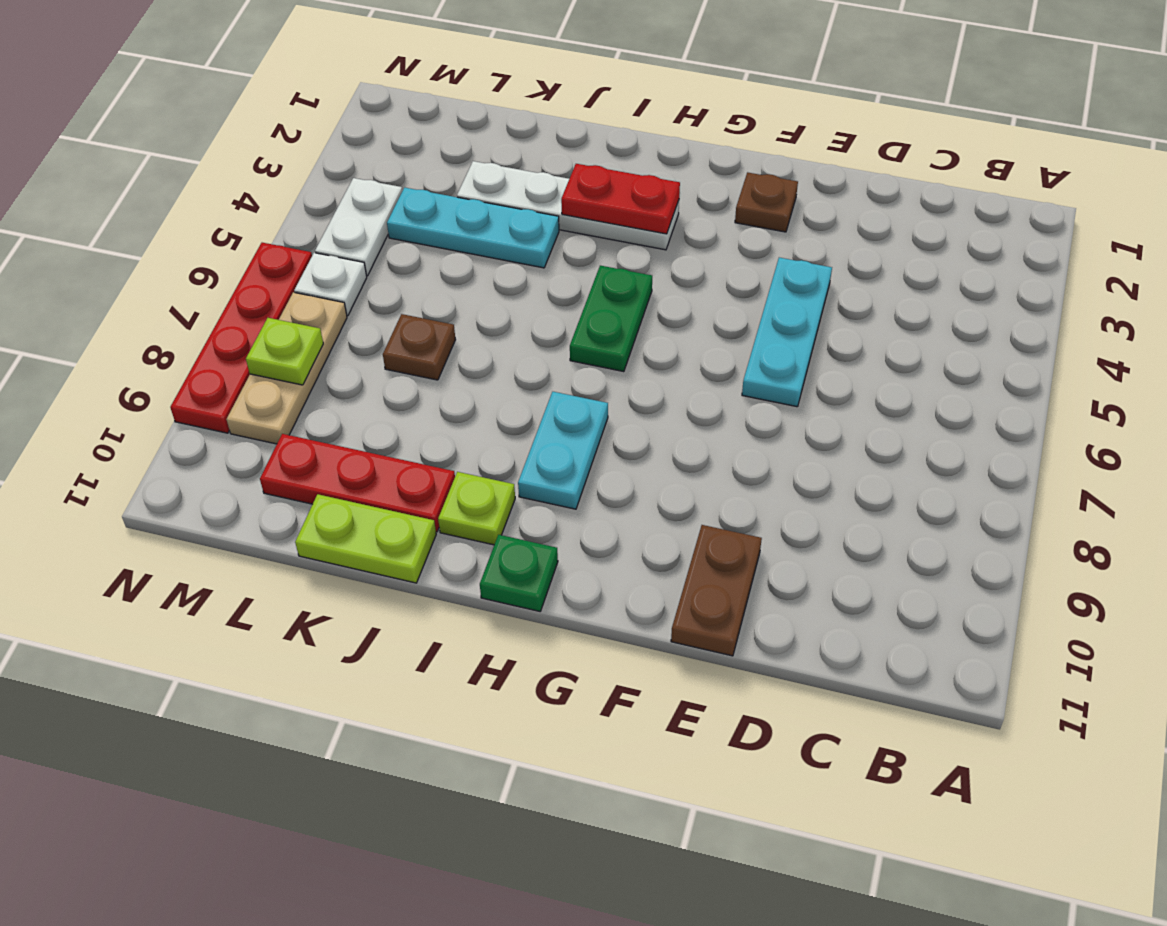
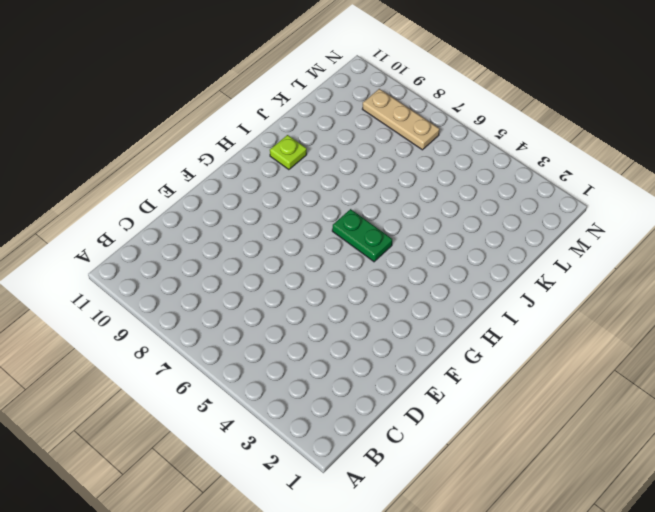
none -> cyan 1x3 plate [742,258,832,407]
none -> brown 1x2 plate [671,525,762,656]
none -> brown 1x1 plate [735,172,798,232]

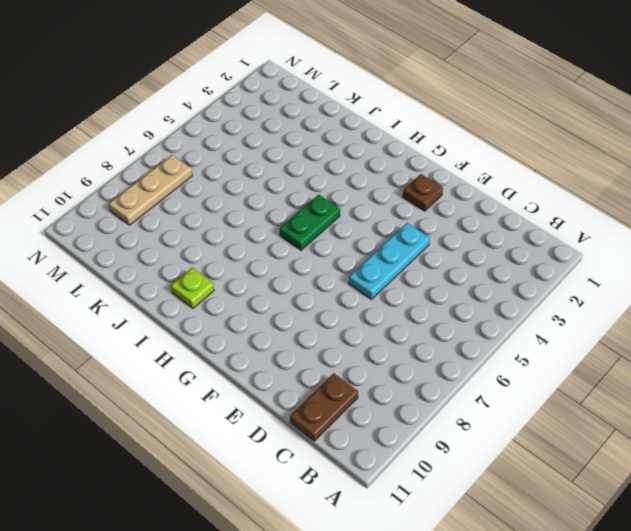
brown 1x2 plate [290,373,358,441] -> brown 1x2 plate moved to [671,525,762,656]
none -> white 1x4 plate [457,161,679,250]
none -> cyan 1x2 plate [518,392,608,509]
none -> green 1x1 plate [480,535,558,611]

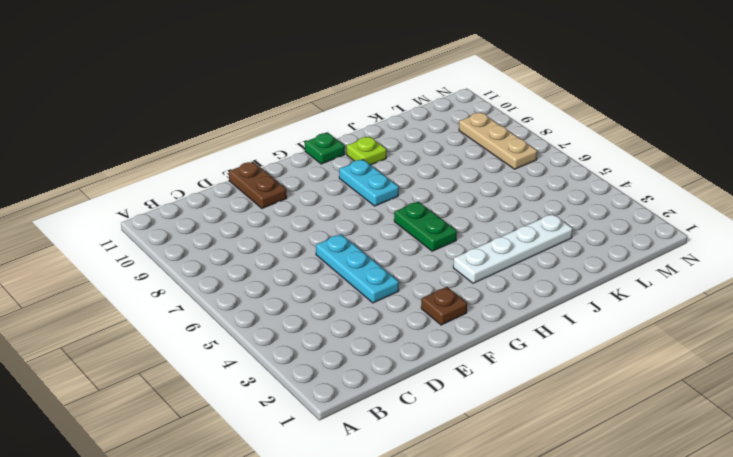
none -> cyan 1x3 plate [387,187,559,268]
none -> red 1x3 plate [260,434,455,532]
none -> lime 1x2 plate [295,494,436,583]

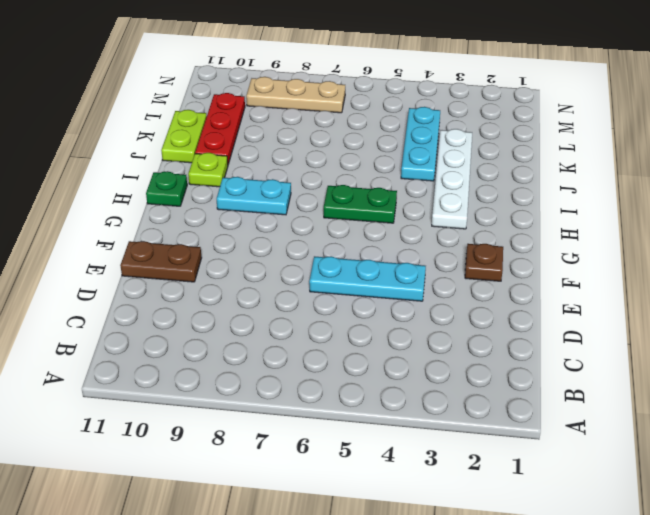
none -> brown 1x1 plate [383,314,456,380]
none -> white 1x2 plate [315,178,402,276]
none -> white 1x1 plate [294,253,367,316]

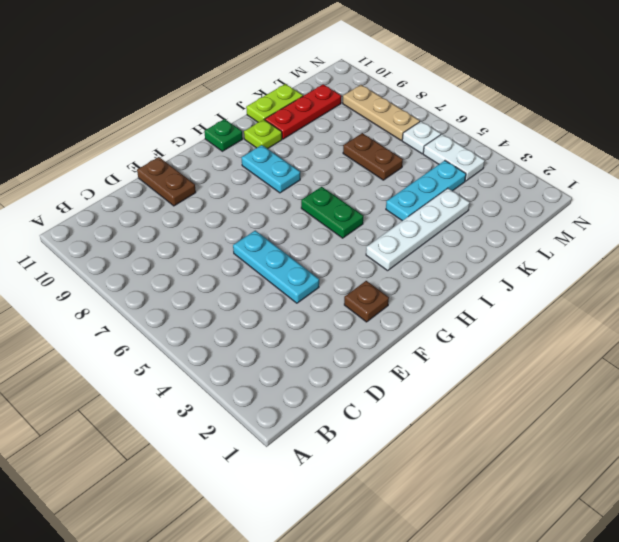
brown 1x2 plate [343,133,403,180] -> brown 1x1 plate [383,314,456,380]
none -> red 1x4 plate [170,243,312,433]
none -> red 1x2 plate [561,164,680,234]
none -> lime 1x1 plate [246,318,323,385]

